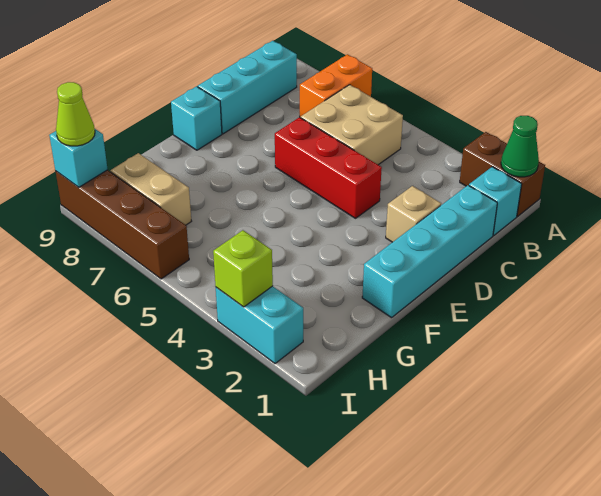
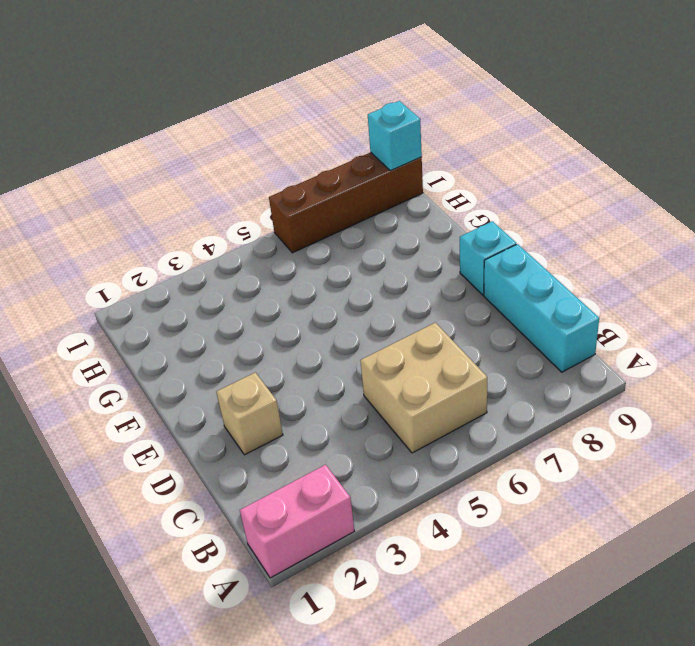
pink 1x2 brick [240,465,354,578] -> brown 1x2 brick [460,132,545,216]
none -> orange 1x2 brick [300,54,372,118]
none -> cyan 1x1 brick [469,167,522,235]
none -> cyan 1x4 brick [362,185,497,318]

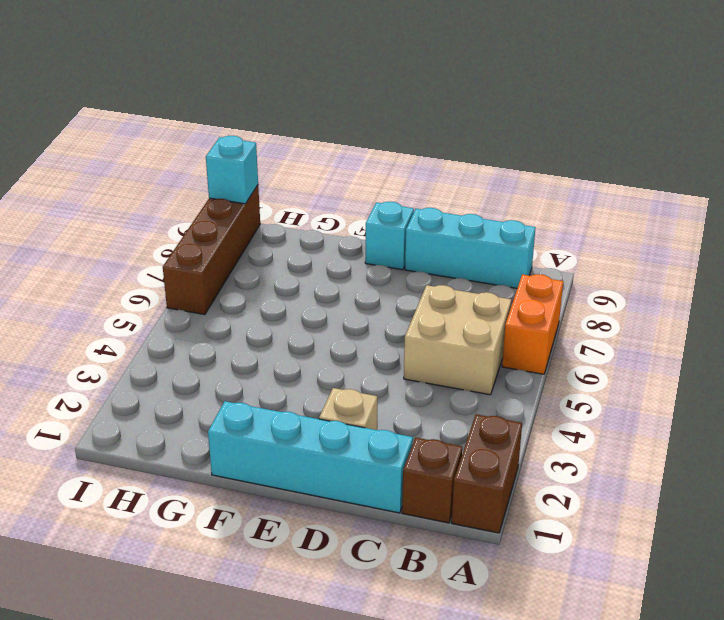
orange 1x2 brick [502,274,563,374] -> orange 1x2 brick turned to [300,54,372,118]
brown 1x1 brick [402,438,462,523] -> cyan 1x1 brick [469,167,522,235]
none -> red 1x3 brick [275,117,382,218]
none -> tan 1x2 brick [110,153,191,225]
none -> cyan 1x2 brick [216,286,303,364]

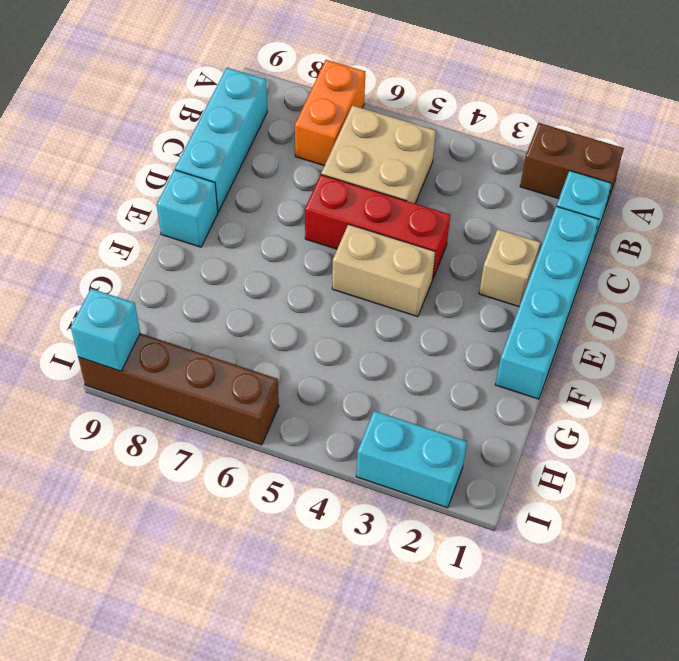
tan 1x2 brick [332,224,435,317] -> tan 1x2 brick moved to [110,153,191,225]
none -> green 1x1 cone [501,116,539,177]
none -> lime 1x1 brick [213,230,273,307]
none -> lime 1x1 cone [56,82,95,146]

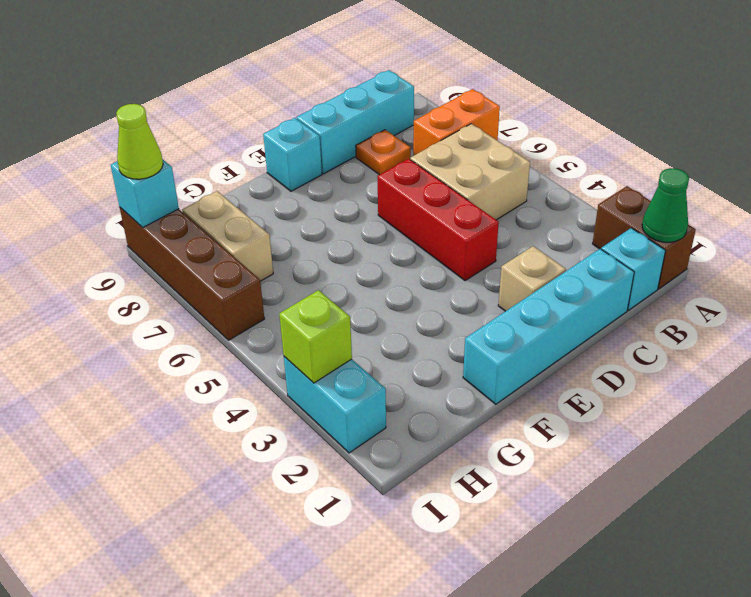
orange 1x1 plate [356,130,411,175] -> none

